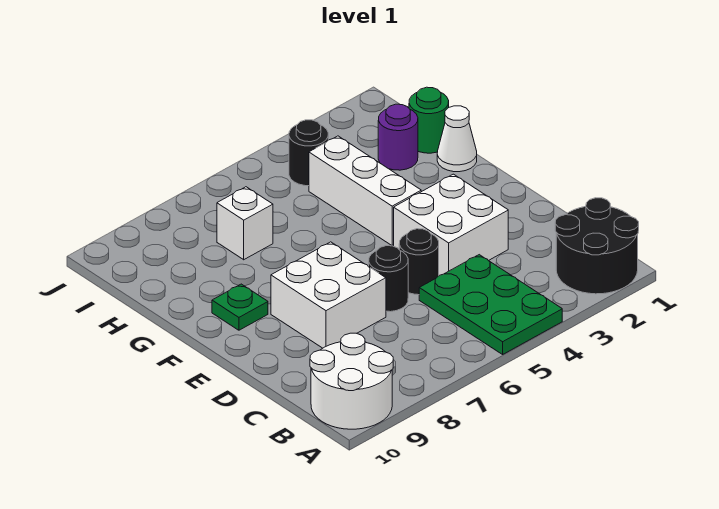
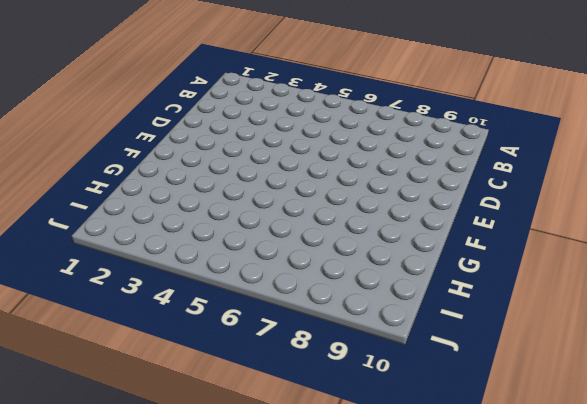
none -> black 2x2 round brick [555,198,639,294]
none -> green 2x3 plate [419,255,562,354]
none -> white 2x2 round brick [310,333,393,429]

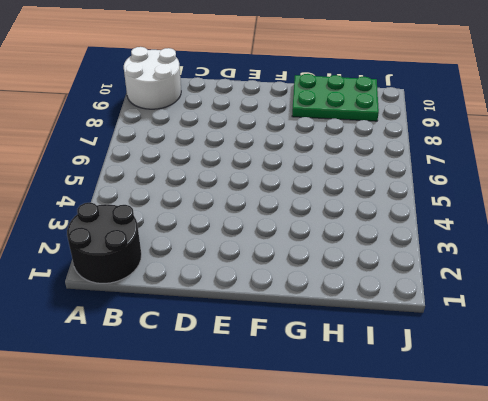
green 2x3 plate [292,74,379,121] -> green 2x3 plate moved to [419,255,562,354]
none -> white 2x2 brick [394,174,508,275]
none -> black 1x1 round brick [399,229,439,295]
none -> black 1x1 round brick [369,246,408,312]

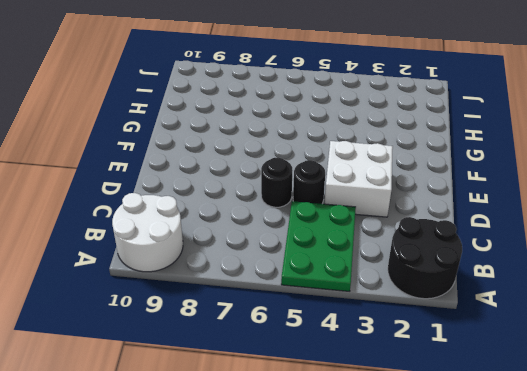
none -> white 2x2 brick [271,242,386,348]
none -> white 1x3 brick [309,136,421,246]
none -> green 1x1 plate [212,284,268,330]

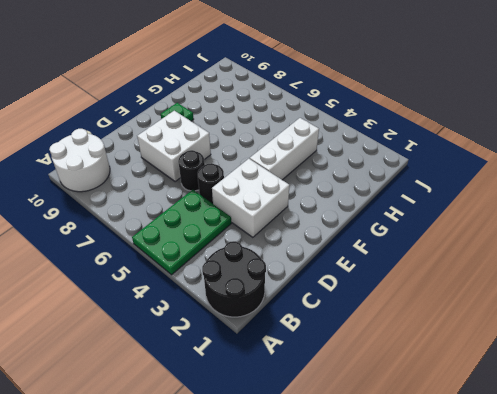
none -> white 1x1 cone [437,106,477,172]
none -> green 1x1 round brick [409,87,449,153]
none -> purple 1x1 round brick [378,104,418,170]

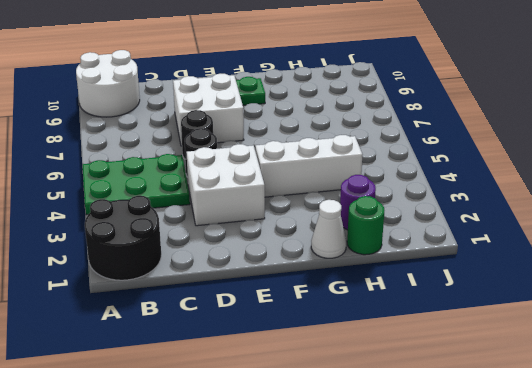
none -> white 1x1 brick [217,187,273,260]
none -> black 1x1 round brick [289,120,328,186]

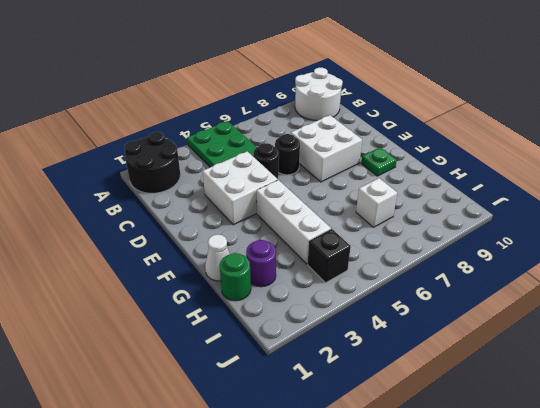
black 1x1 brick [308,229,351,283] -> black 1x1 round brick [289,120,328,186]

